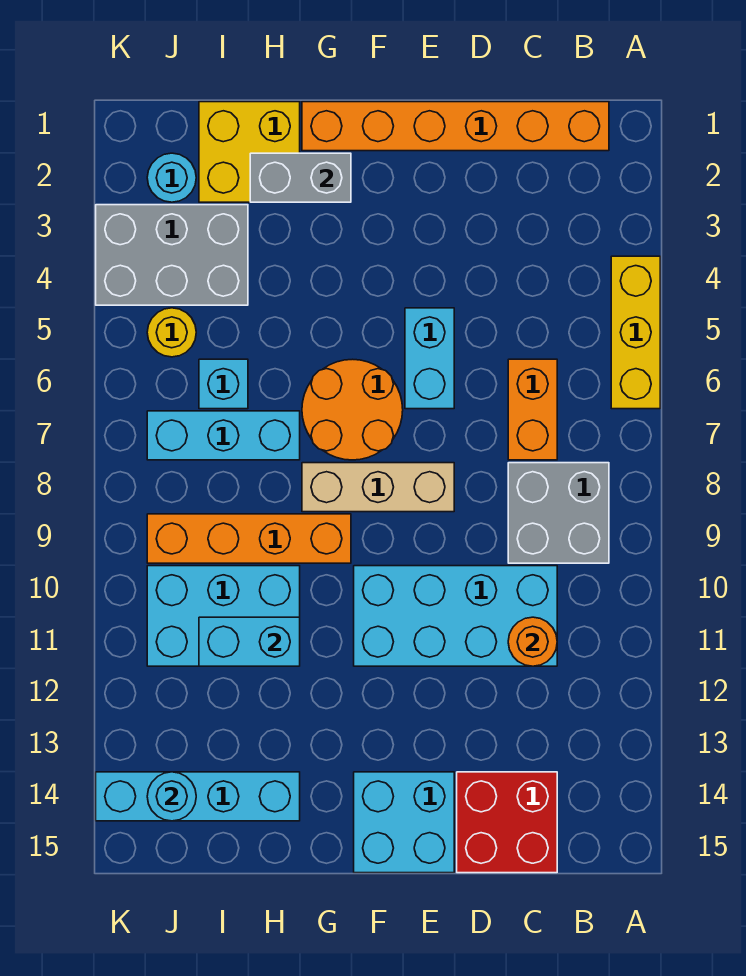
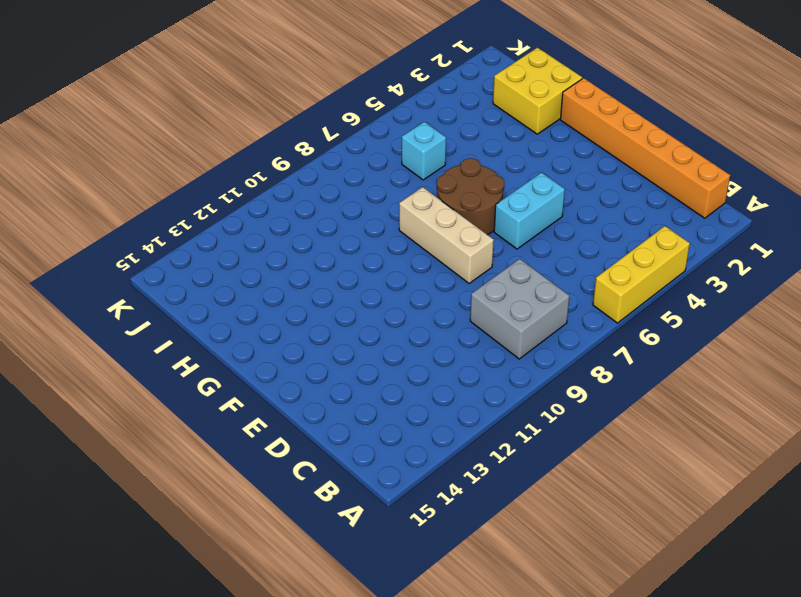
brown 2x2 round brick [437,158,504,235] -> orange 2x2 round brick [302,359,403,460]
none -> orange 1x2 brick [508,359,557,460]
none -> cyan 2x4 brick [354,566,557,666]
none -> red 2x2 brick [457,772,557,873]

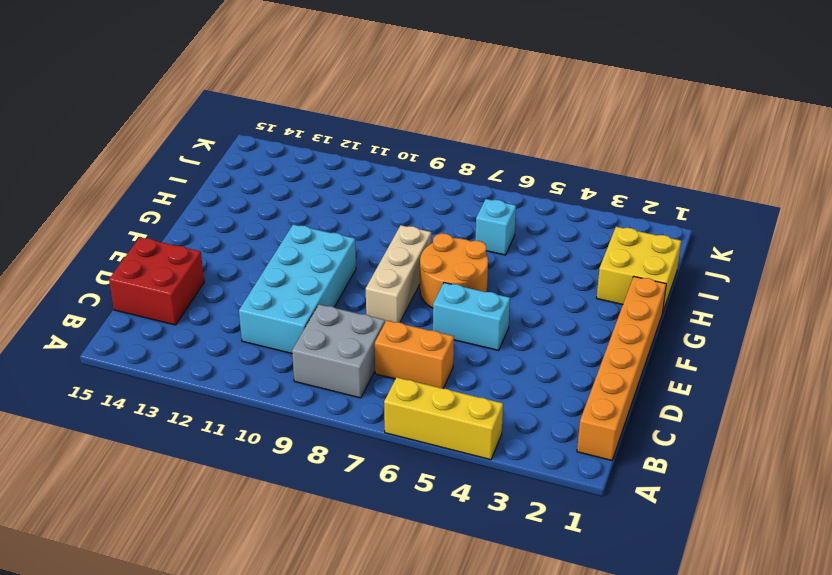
none -> cyan 2x2 brick [354,772,454,873]
none -> orange 1x4 brick [147,514,351,563]
none -> cyan 1x3 brick [147,411,300,460]

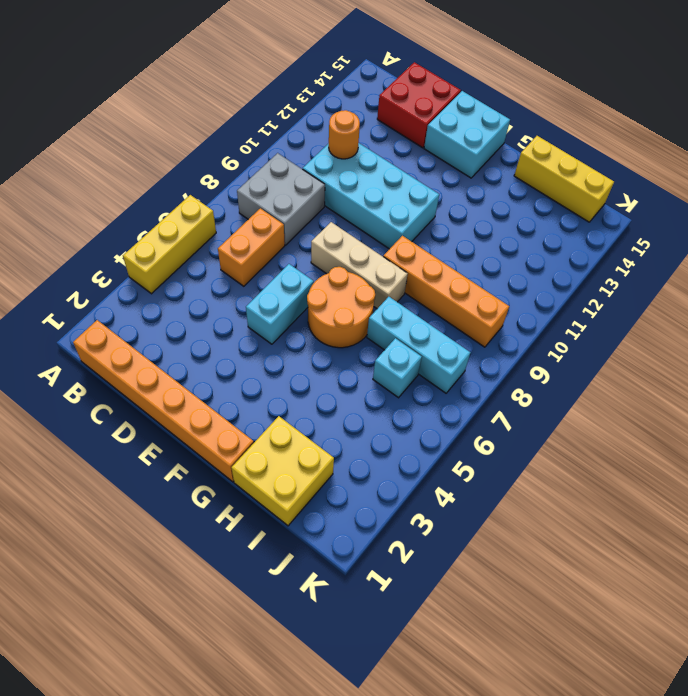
yellow 1x3 brick [514,136,614,222] -> none
none -> cyan 2x3 brick [147,566,300,666]
none -> cyan 1x4 brick [96,772,300,821]
none -> grey 2x3 brick [96,205,248,305]

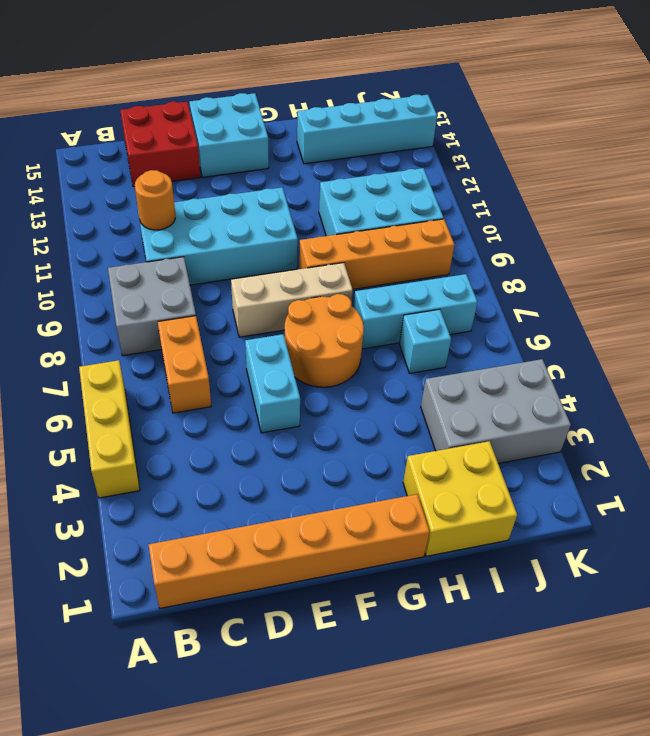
none -> cyan 1x1 round brick [147,153,196,202]
none -> yellow 1x1 round brick [147,308,196,357]
none -> grey 1x2 brick [250,153,351,202]

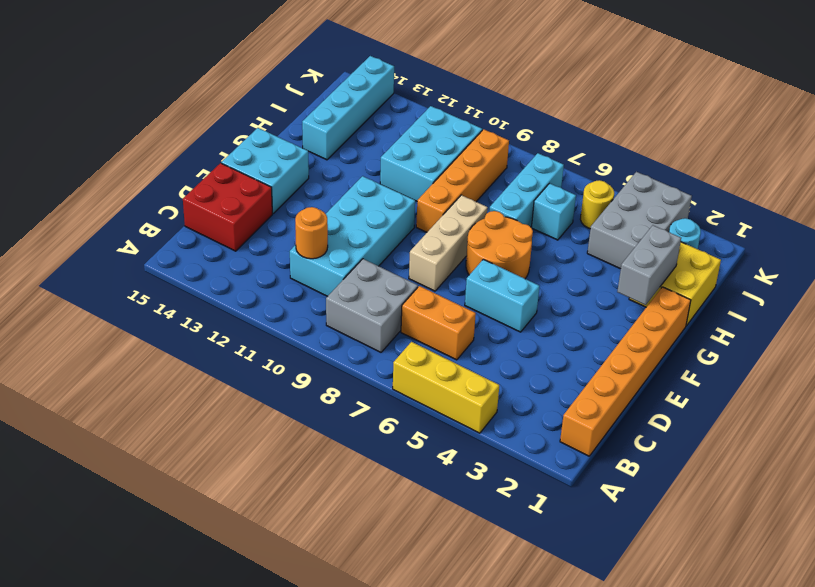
none -> cyan 1x2 brick [199,617,300,666]
none -> cyan 1x1 round brick [147,772,196,821]

